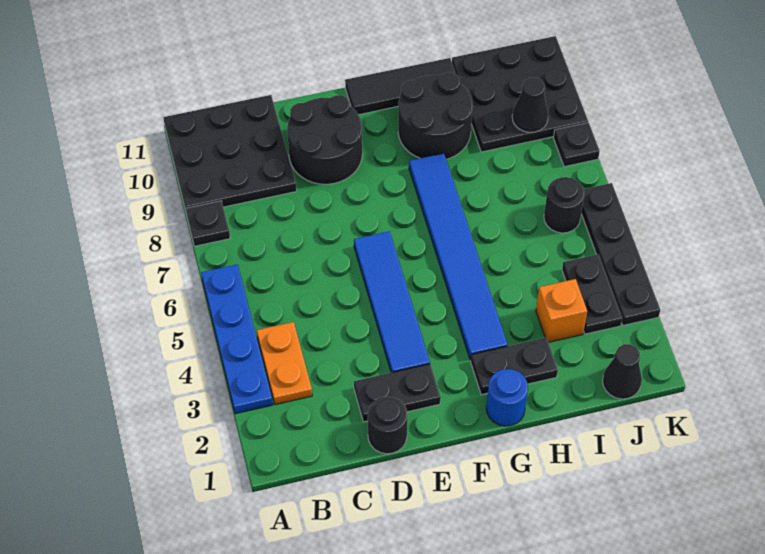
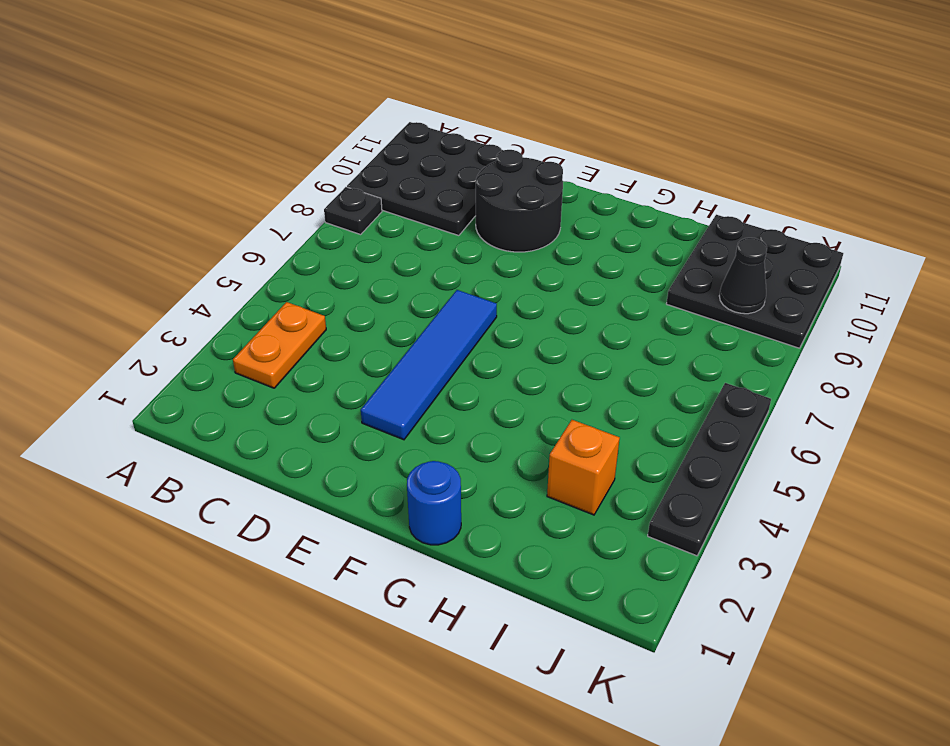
none -> blue 1x4 plate [201,264,273,414]
none -> black 1x1 round brick [368,396,408,454]
none -> black 1x2 plate [354,364,441,422]

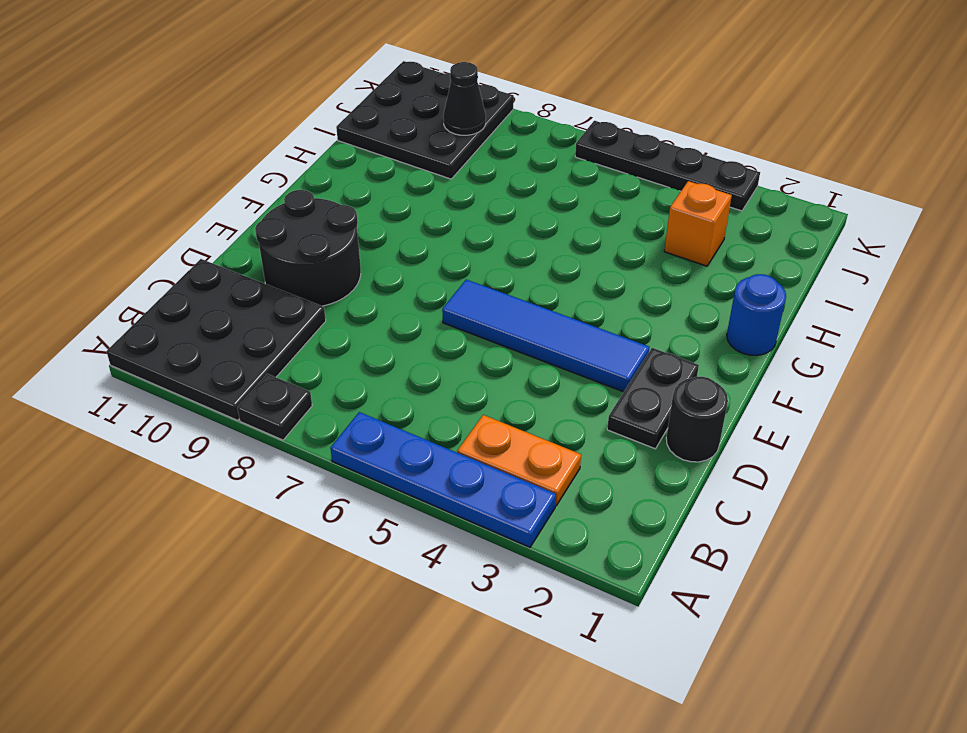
none -> black 1x3 tile [345,58,456,115]
none -> black 1x2 plate [471,337,558,395]
none -> blue 1x6 tile [409,153,508,360]

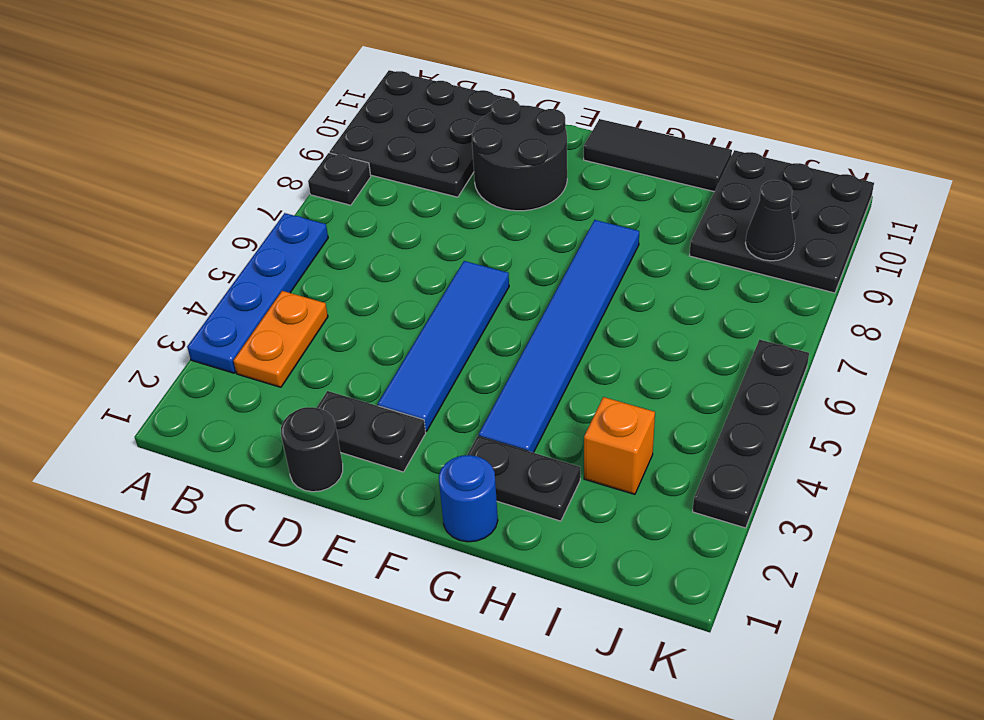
none -> black 2x2 round brick [398,72,473,159]
none -> black 1x1 cone [603,344,642,399]
none -> black 1x2 plate [562,254,622,334]

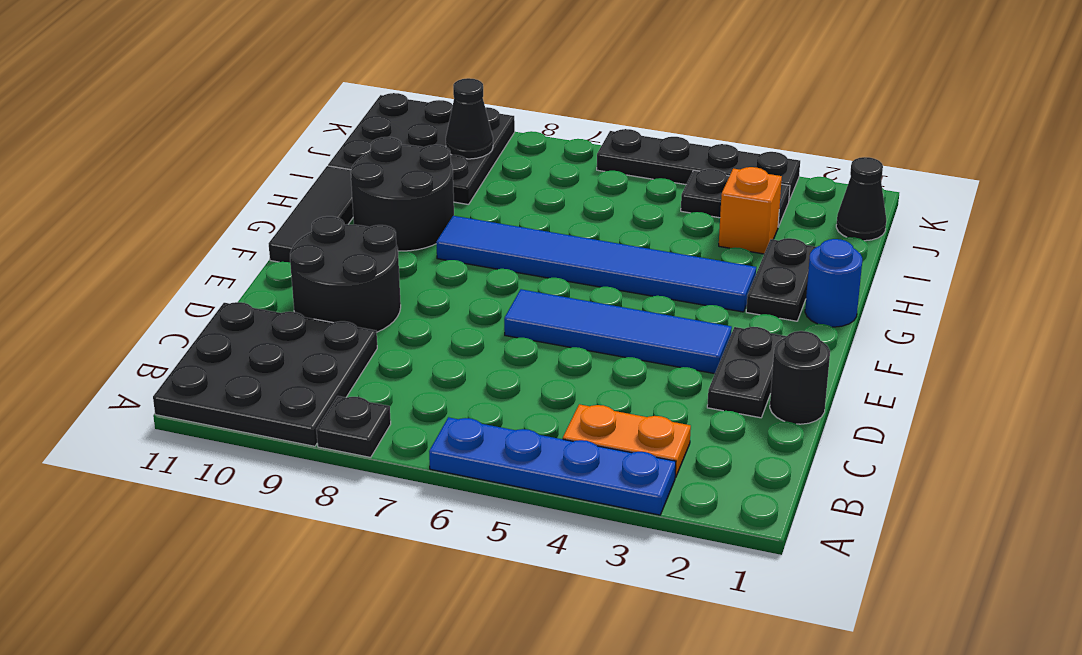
none -> black 1x1 round brick [544,177,584,233]
none -> black 1x1 plate [554,123,600,167]

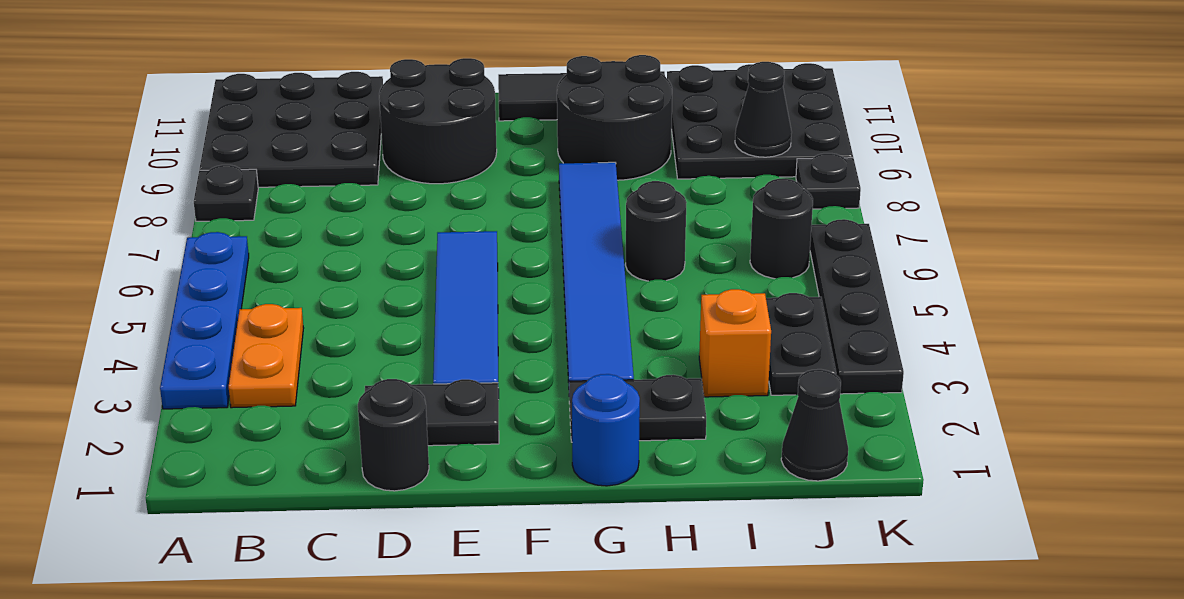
black 1x1 round brick [626,181,687,281] -> none

